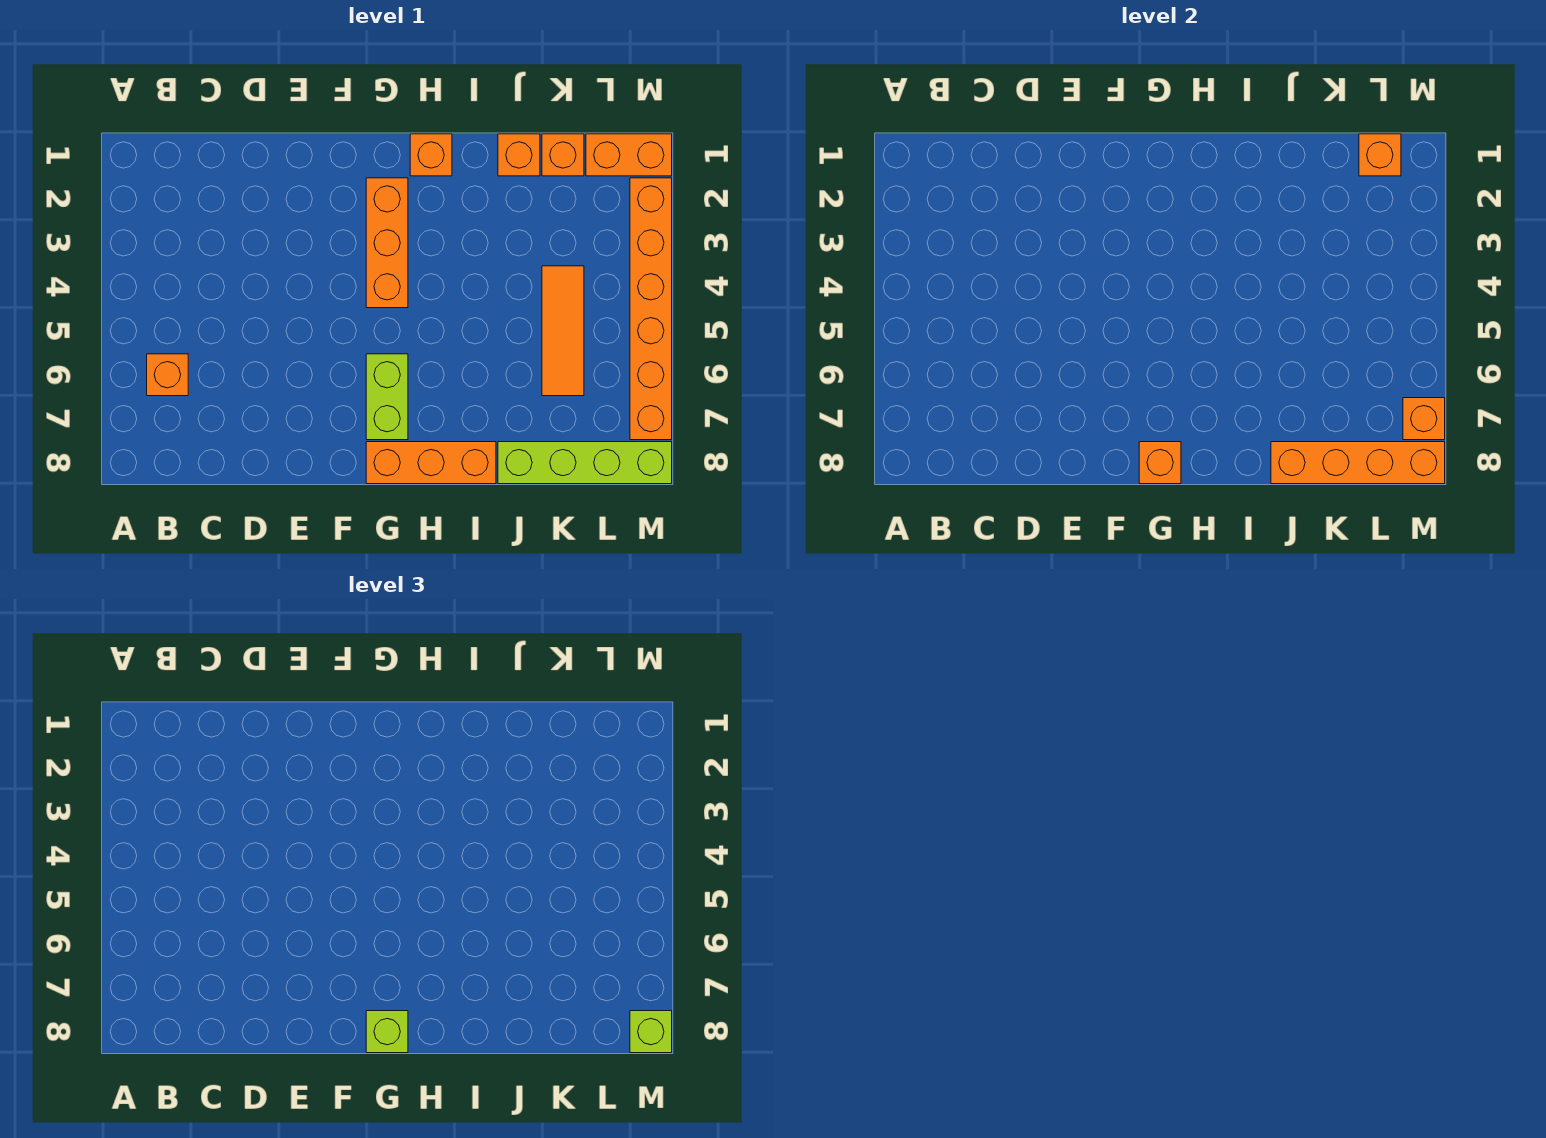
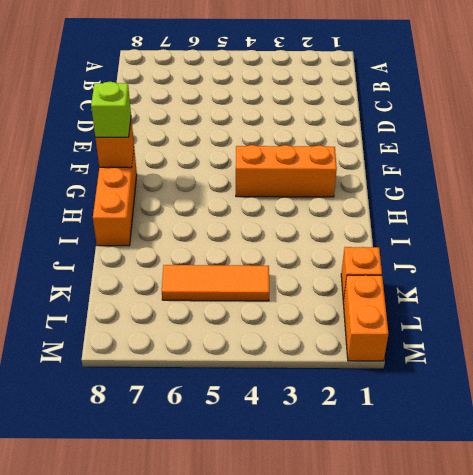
none -> orange 1x1 brick [147,354,188,396]
none -> lime 1x2 brick [366,354,408,440]
none -> orange 1x1 brick [410,134,452,176]

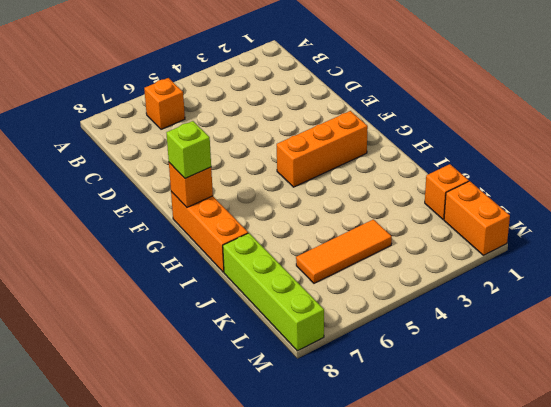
none -> lime 1x2 brick [366,354,408,440]
none -> orange 1x1 brick [410,134,452,176]
none -> orange 1x1 brick [498,134,540,176]

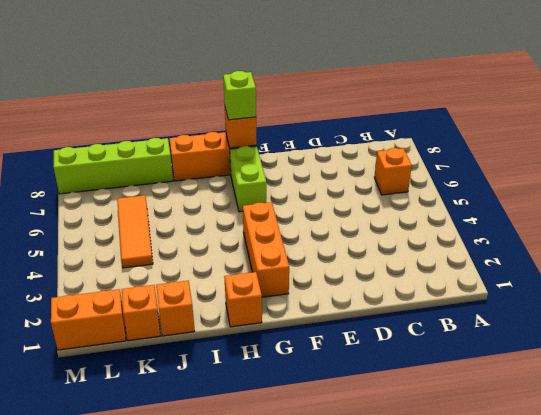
none -> orange 1x6 brick [630,178,672,440]
none -> orange 1x4 brick [1271,442,1445,484]
none -> orange 1x1 brick [1359,134,1401,176]

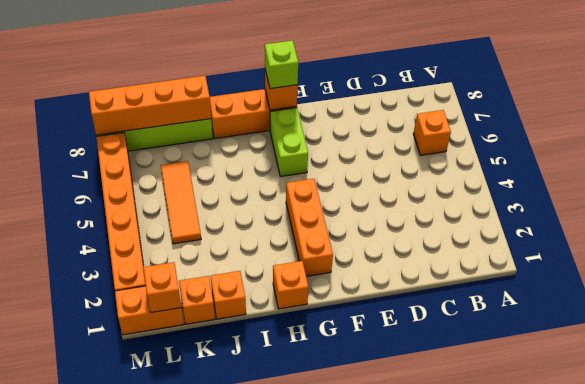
none -> orange 1x1 brick [1403,398,1445,440]
none -> lime 1x1 brick [630,1011,672,1053]

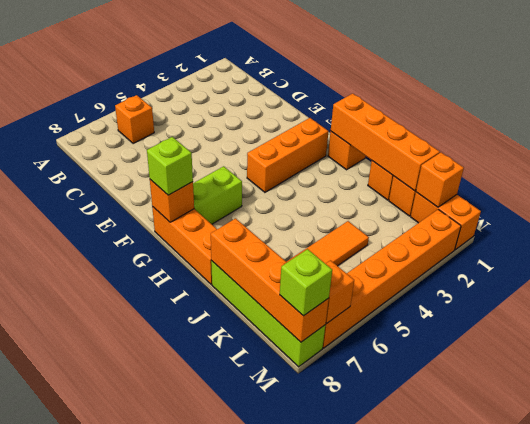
orange 1x4 brick [331,93,440,191] -> none

